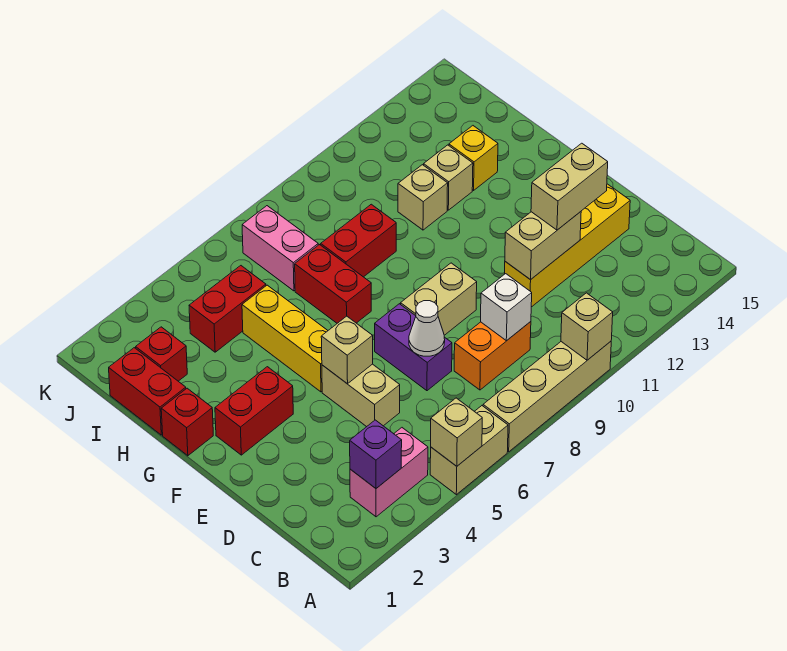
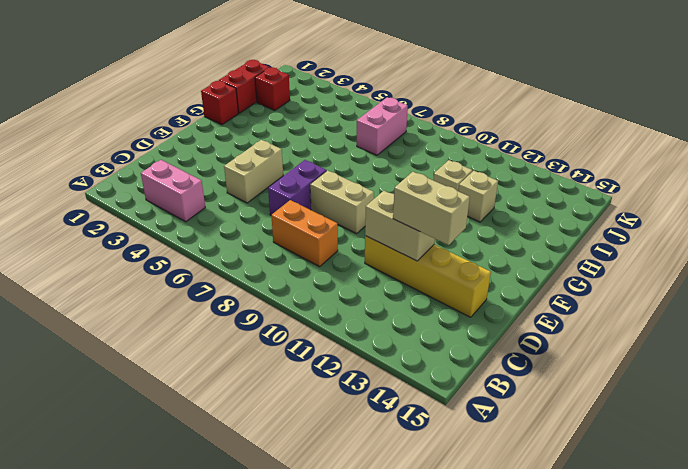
none -> tan 1x2 brick [430,406,508,495]
none -> tan 1x4 brick [483,341,611,452]
none -> red 1x2 brick [215,367,293,455]

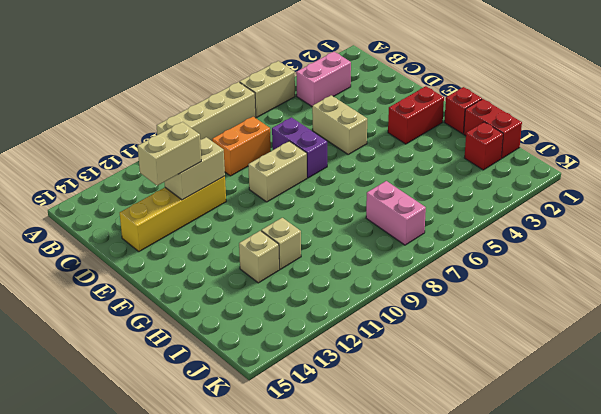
none -> yellow 1x3 brick [242,285,328,392]
none -> red 1x2 brick [295,245,371,323]
none -> red 1x2 brick [321,204,396,277]

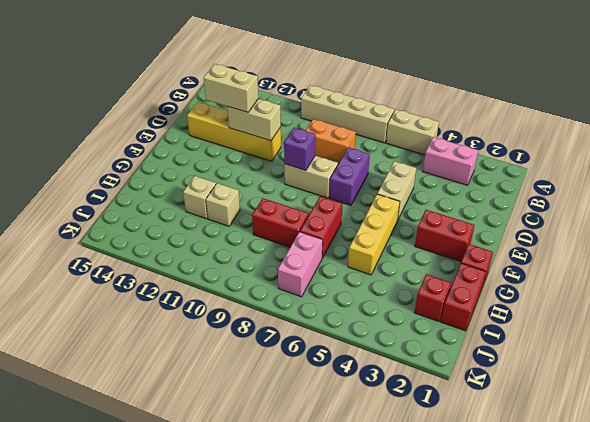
purple 1x1 brick [284,128,316,171] -> purple 1x1 brick moved to [350,420,402,488]
none -> yellow 1x1 brick [449,126,498,190]
none -> red 1x2 brick [189,266,266,352]
none -> tan 1x1 brick [431,398,482,466]

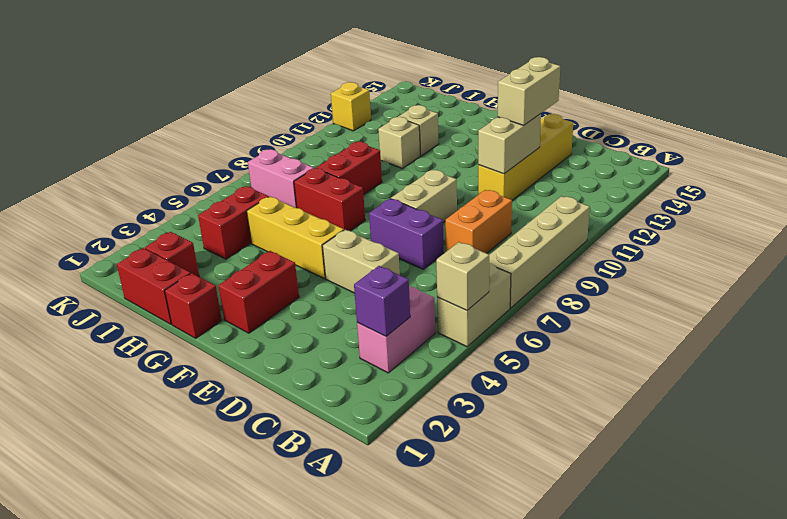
yellow 1x1 brick [331,82,371,131] -> yellow 1x1 brick moved to [449,126,498,190]
none -> tan 1x1 brick [561,293,613,360]
none -> white 1x1 brick [481,274,532,341]
none -> white 1x1 cone [409,301,445,356]

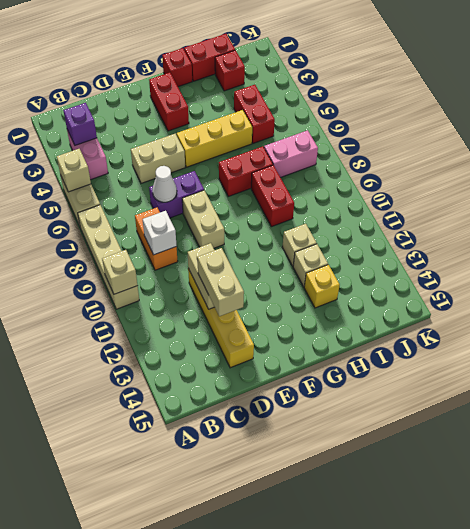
none -> tan 1x1 brick [321,316,373,384]

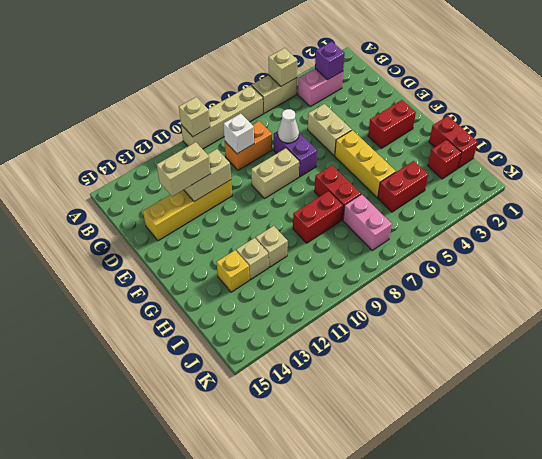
none -> red 1x1 brick [161,388,213,456]
none -> tan 1x1 brick [321,316,373,384]

